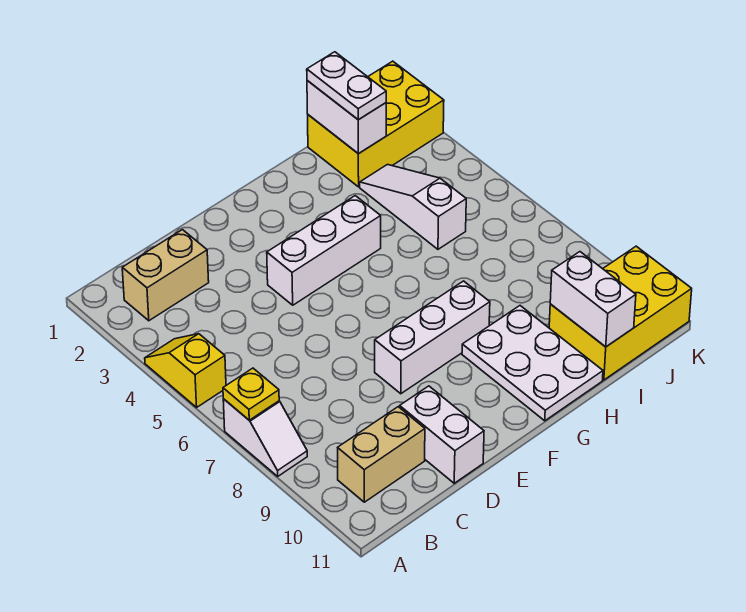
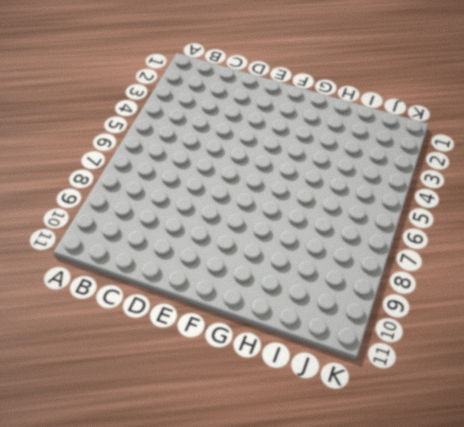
none -> yellow 1x2 slope [145,334,226,407]
none -> white 1x2 slope [223,399,307,476]
none -> tan 1x2 brick [122,230,209,321]

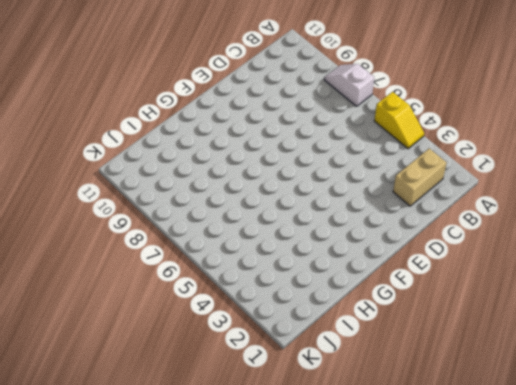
none -> tan 1x2 brick [338,407,425,502]
none -> white 1x2 brick [400,386,484,483]
none -> white 1x3 brick [267,196,381,305]

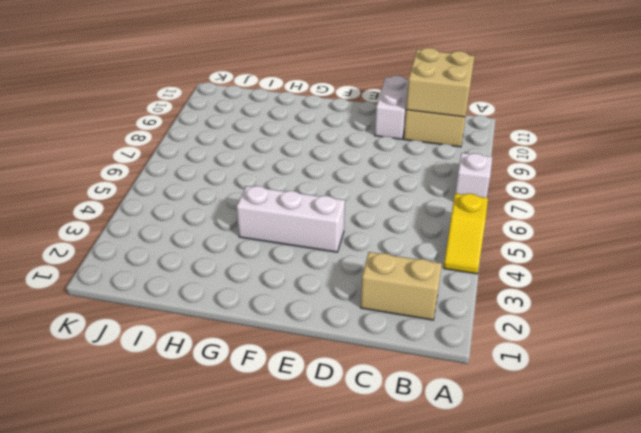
tan 2x2 brick [406,48,474,117] -> none
none -> white 1x3 brick [375,281,490,394]
none -> white 2x3 plate [462,306,603,421]
none -> yellow 2x3 brick [308,61,444,187]

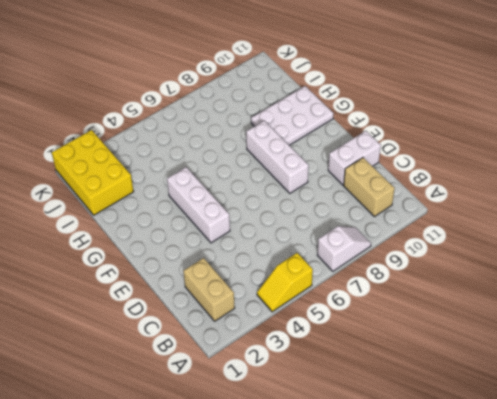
none -> white 1x3 slope [360,165,466,249]
none -> yellow 2x3 brick [549,246,692,380]
none -> yellow 1x1 plate [223,368,279,420]

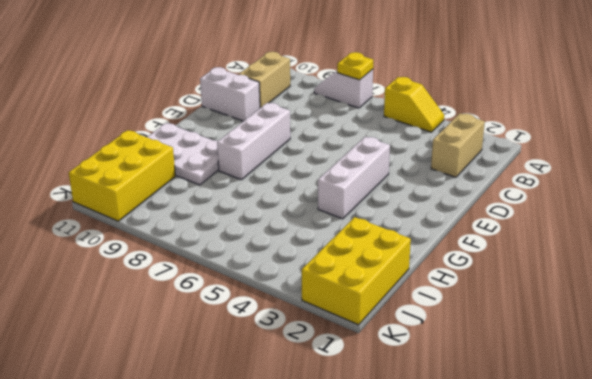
none -> white 1x3 slope [360,165,466,249]
none -> white 1x2 brick [307,81,386,154]
none -> white 1x2 brick [550,252,636,347]

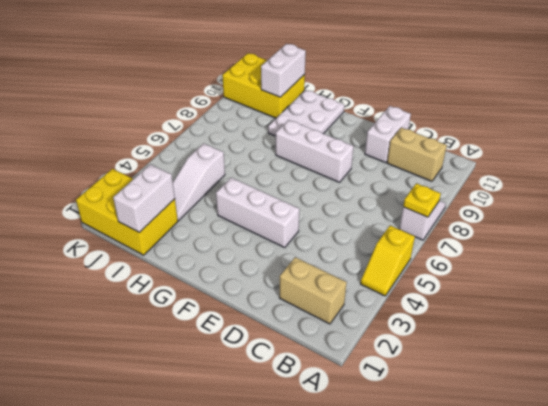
none -> white 1x2 plate [307,52,386,120]

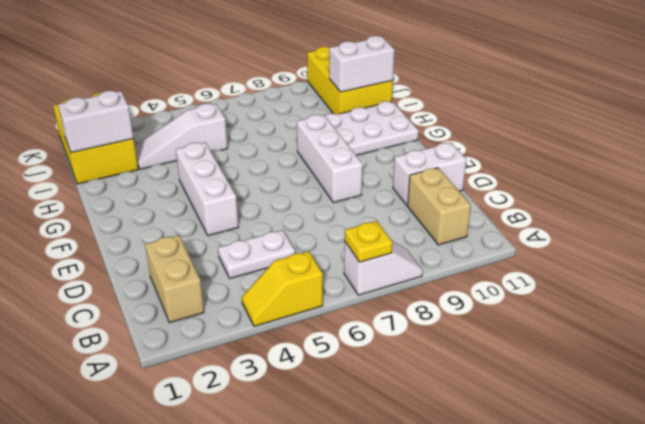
white 1x2 plate [218,230,295,278] -> white 1x2 plate moved to [307,52,386,120]

